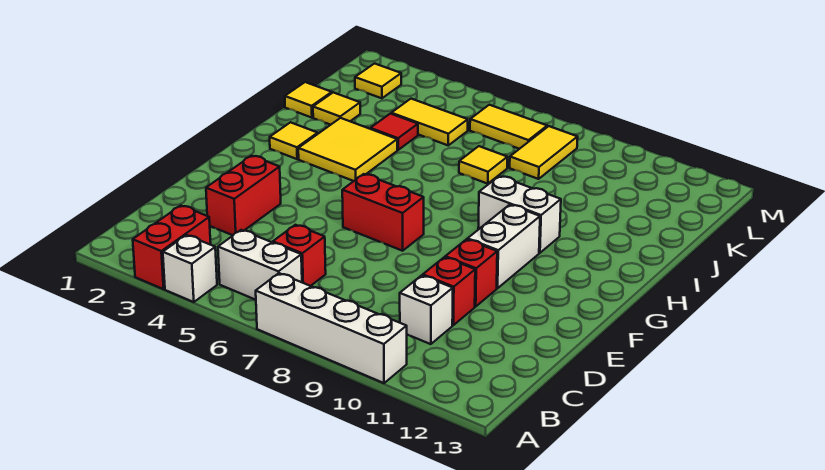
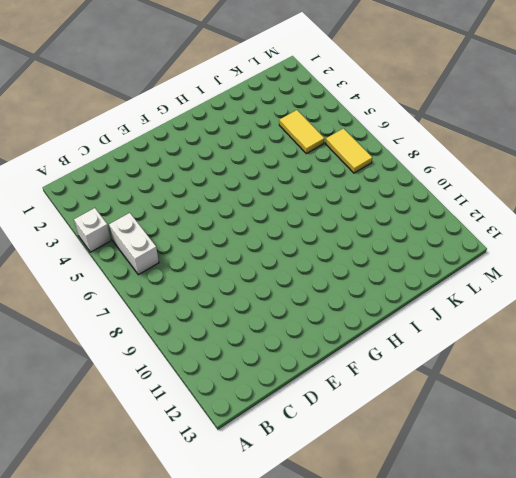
none -> red 1x2 brick [133,206,211,289]
none -> white 1x4 brick [256,273,407,383]
none -> red 1x1 brick [273,225,326,286]

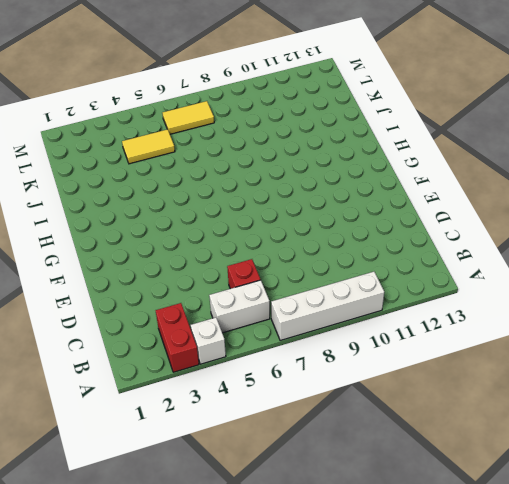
none -> white 1x1 brick [400,275,453,344]
none -> red 1x2 brick [206,156,281,235]
none -> red 1x1 brick [423,257,475,325]

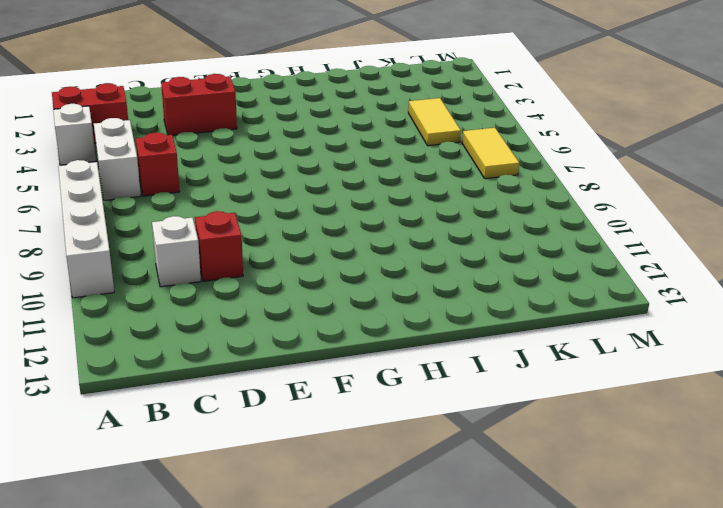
none -> red 1x1 brick [445,239,497,307]
none -> red 1x2 brick [342,174,424,251]
none -> white 1x2 brick [468,205,540,288]

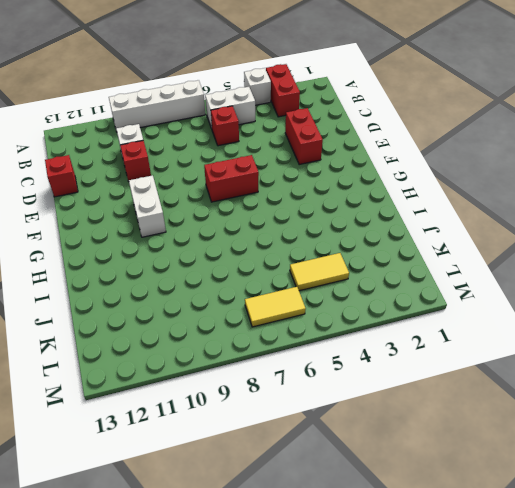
red 1x1 brick [45,155,78,197] -> red 1x1 brick moved to [445,239,497,307]
none -> yellow 1x1 tile [270,122,318,159]
none -> yellow 2x2 tile [298,118,397,181]
none -> white 1x2 brick [478,176,561,253]

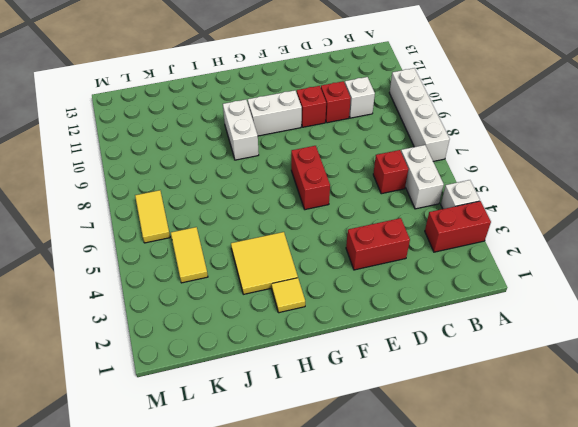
none -> yellow 1x1 tile [285,82,332,118]
none -> yellow 1x1 tile [313,92,360,125]
none -> red 1x1 tile [370,114,418,150]

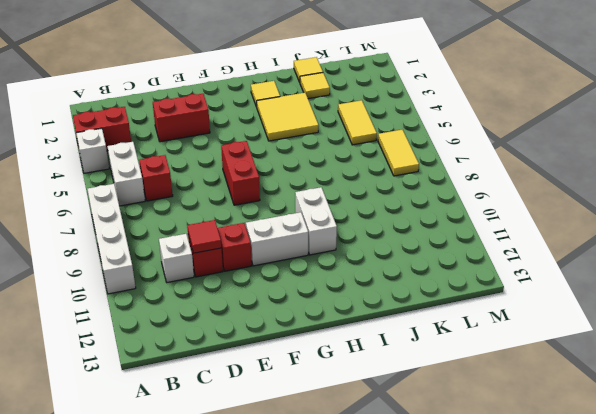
red 1x1 tile [187,220,221,253] -> red 1x1 tile moved to [370,114,418,150]
none -> yellow 1x1 tile [459,146,507,184]
none -> yellow 1x2 tile [510,126,578,179]
none -> yellow 1x1 tile [355,64,401,98]

